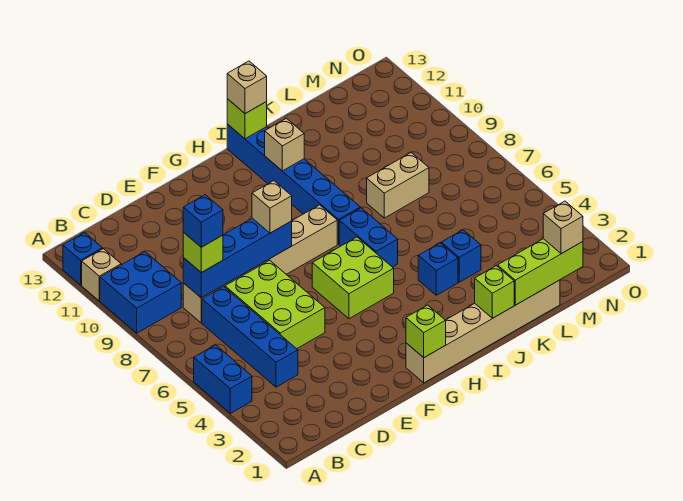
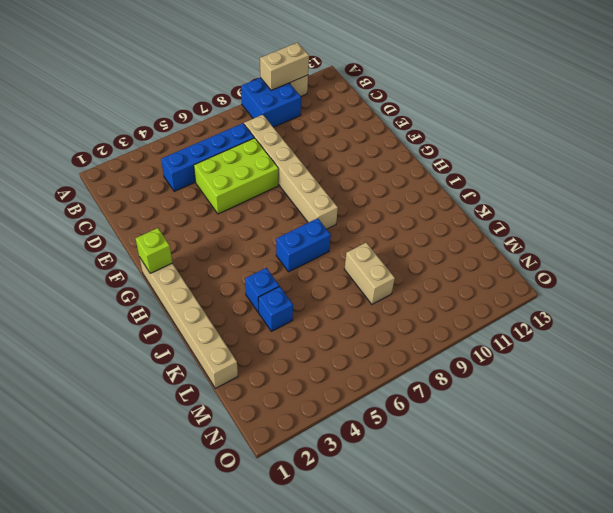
tan 1x2 brick [260,43,309,90] -> none
none -> blue 1x2 brick [194,345,252,413]
none -> blue 1x1 brick [63,233,102,285]
none -> lime 2x2 brick [312,237,394,319]

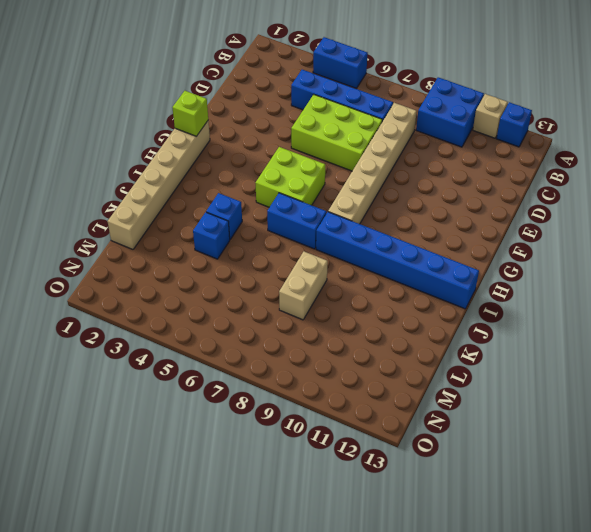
none -> blue 1x4 brick [183,218,292,298]
none -> tan 1x1 brick [265,118,304,171]
none -> lime 1x1 brick [227,99,267,139]

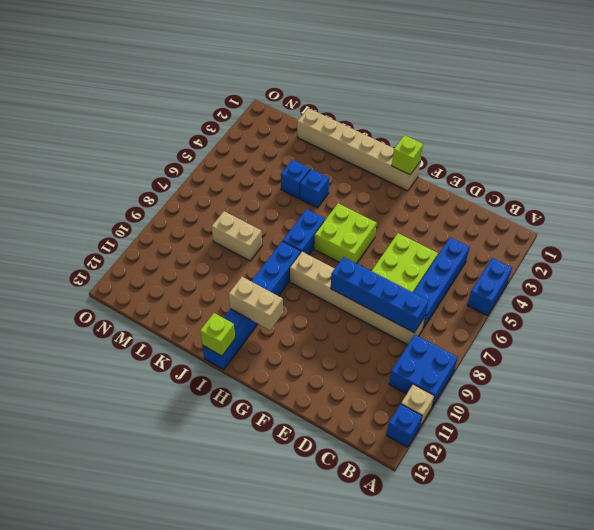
tan 1x2 brick [229,277,283,330] -> tan 1x1 brick [265,118,304,171]
none -> lime 1x1 brick [475,266,514,318]
none -> lime 1x3 brick [497,239,583,305]
none -> lime 1x1 brick [183,233,223,273]

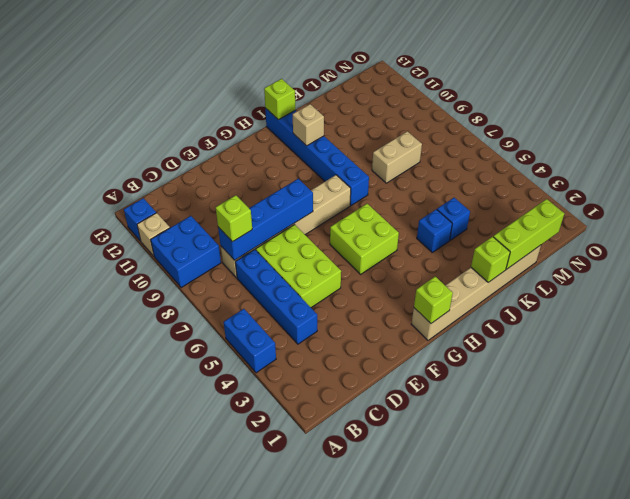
none -> blue 1x2 brick [339,208,398,267]
none -> tan 1x1 brick [252,181,292,233]
none -> tan 1x1 brick [227,61,267,114]

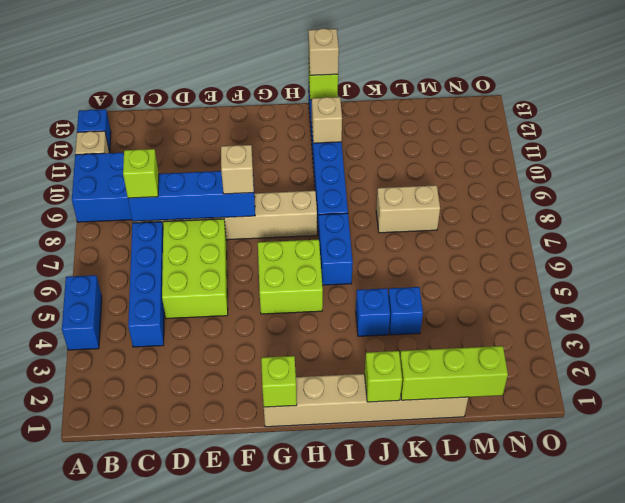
none -> tan 1x1 brick [543,201,583,254]
none -> blue 1x1 brick [183,195,223,247]

